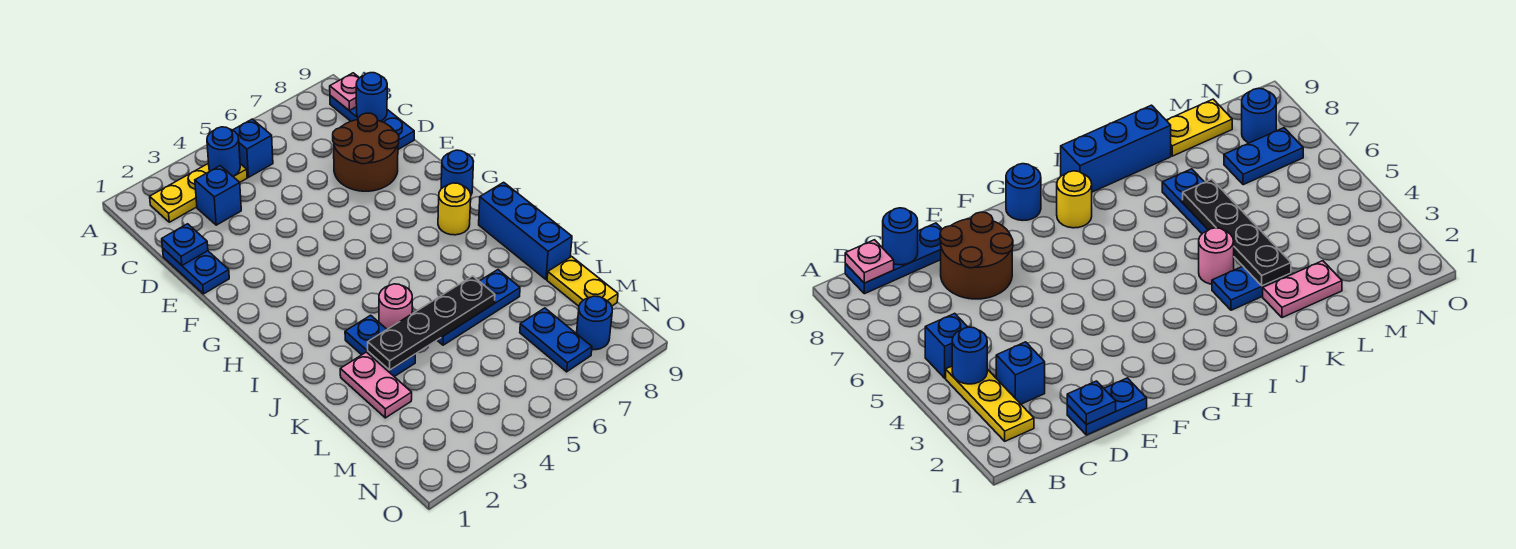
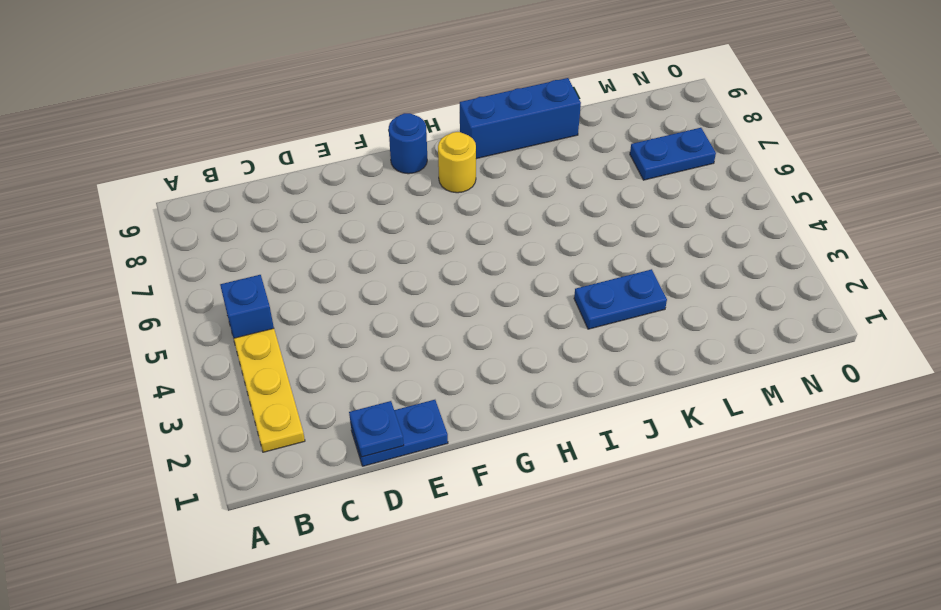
none -> blue 1x3 plate [330,96,414,149]
none -> blue 1x1 brick [195,166,241,225]
none -> brown 2x2 round brick [333,113,399,191]

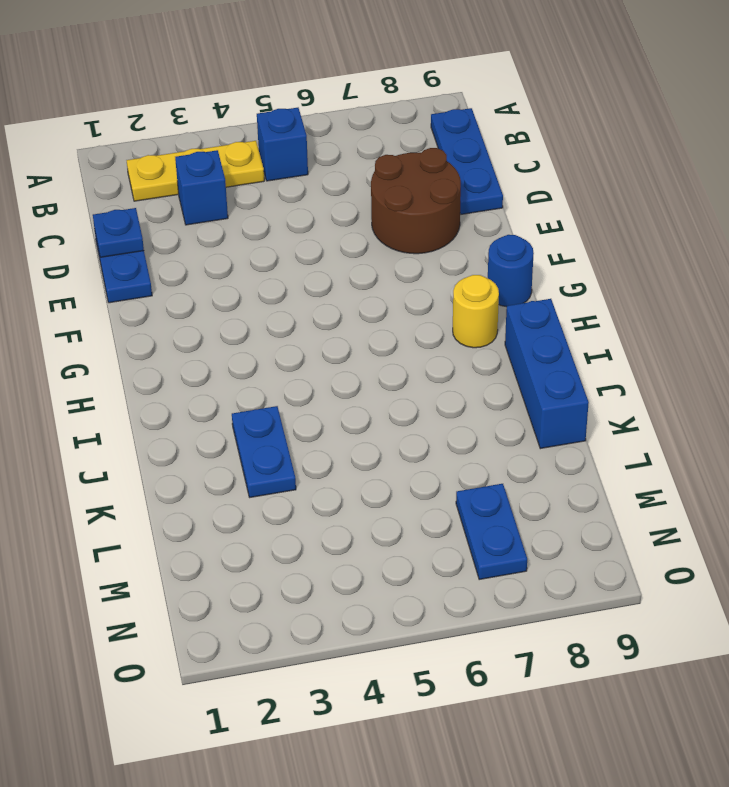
none -> pink 1x1 round brick [379,284,412,329]
none -> pink 1x2 plate [340,352,412,418]
none -> blue 1x3 plate [437,270,520,345]

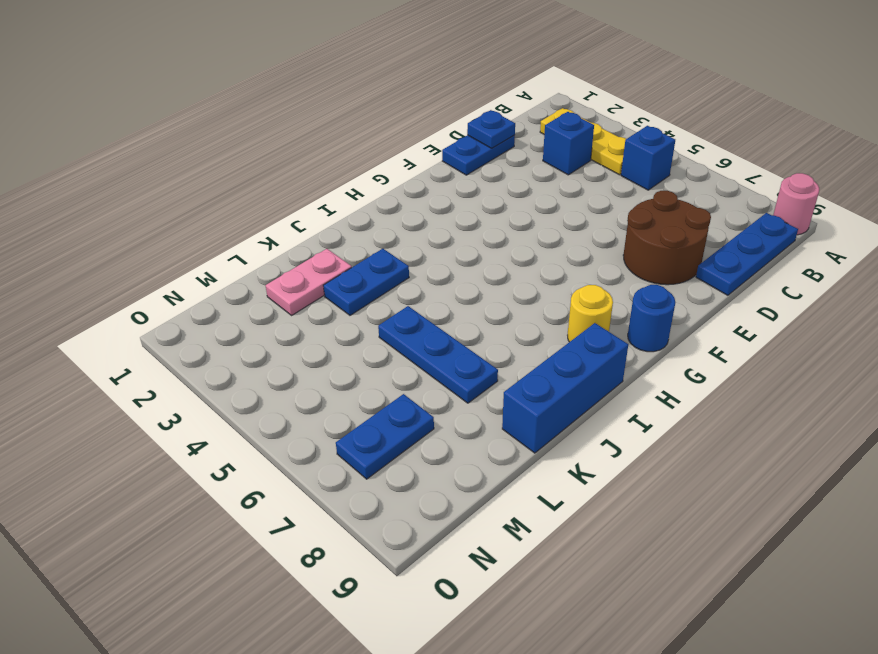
pink 1x1 round brick [773,173,819,235] -> pink 1x1 round brick moved to [379,284,412,329]
none -> yellow 1x2 plate [547,257,618,306]
none -> blue 1x1 round brick [577,296,612,350]
none -> blue 1x1 round brick [207,127,240,176]

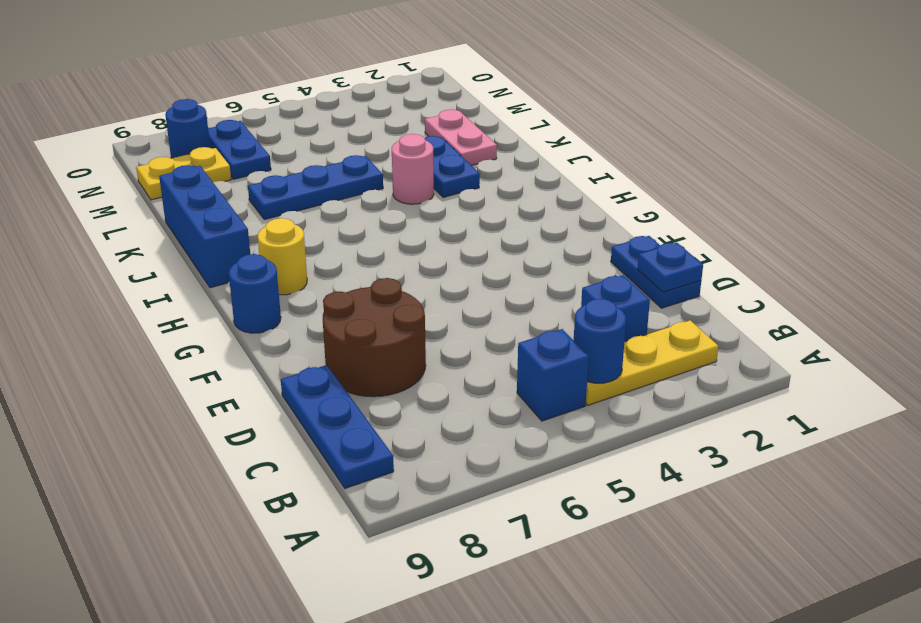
yellow 1x2 plate [136,147,231,200] -> yellow 1x2 plate turned to [547,257,618,306]
none -> pink 1x1 plate [330,73,359,110]
none -> blue 1x1 round brick [356,73,387,121]
none -> black 1x4 plate [368,276,495,370]

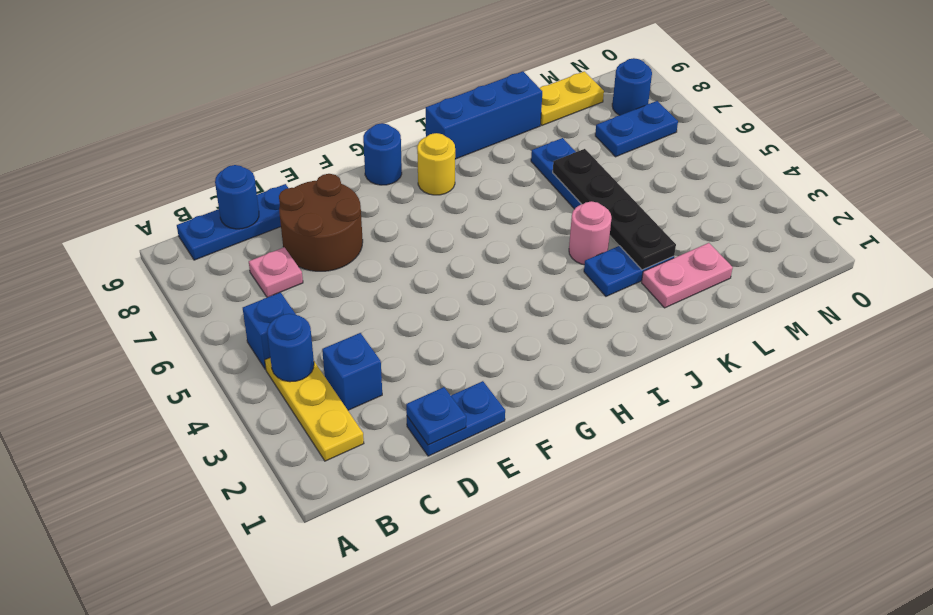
pink 1x1 plate [249,247,303,298] -> pink 1x1 plate moved to [330,73,359,110]

